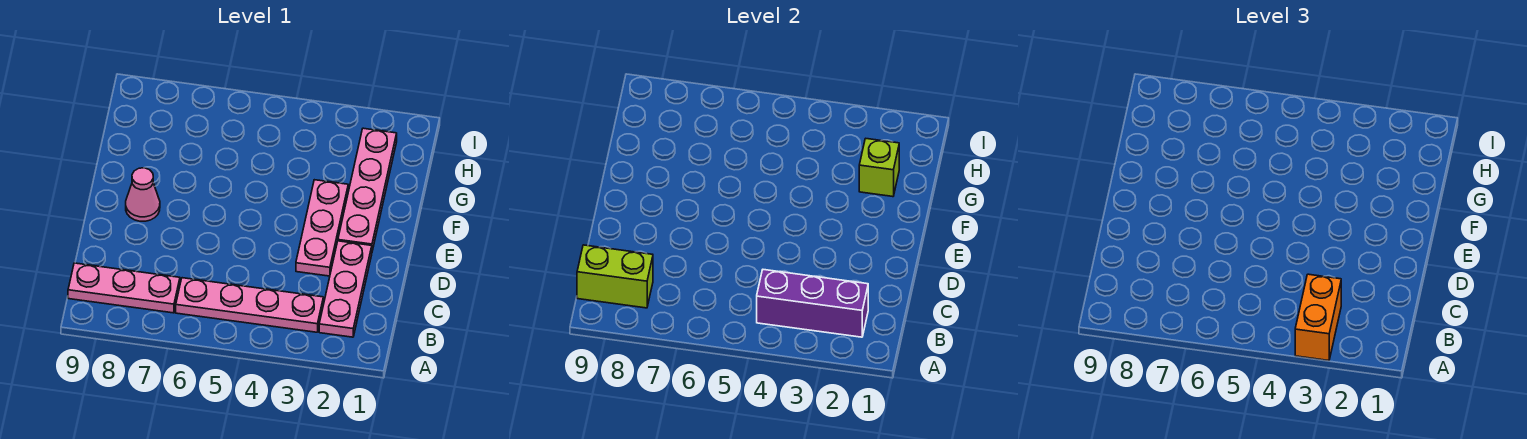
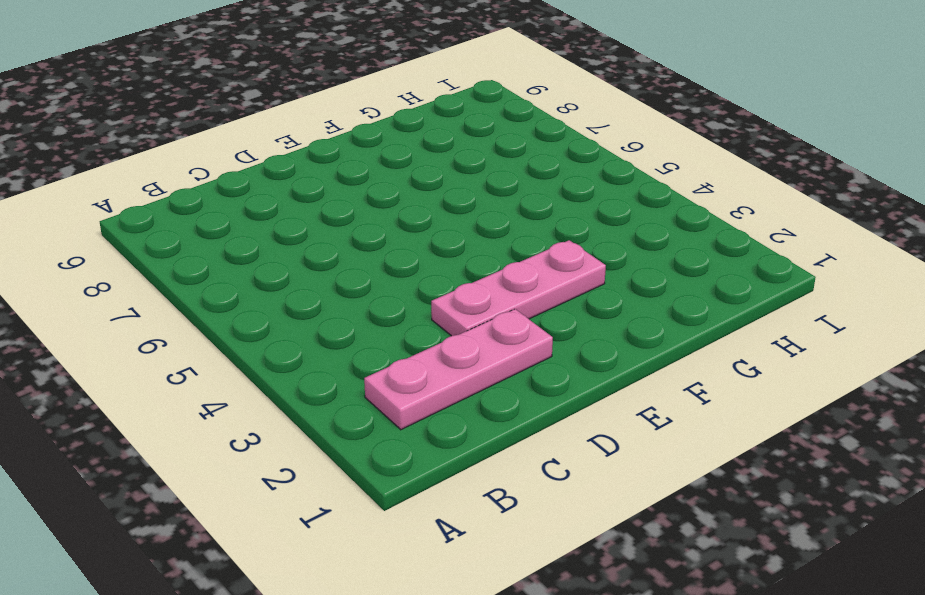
none -> pink 1x4 plate [176,278,323,332]
none -> pink 1x3 plate [68,263,180,313]

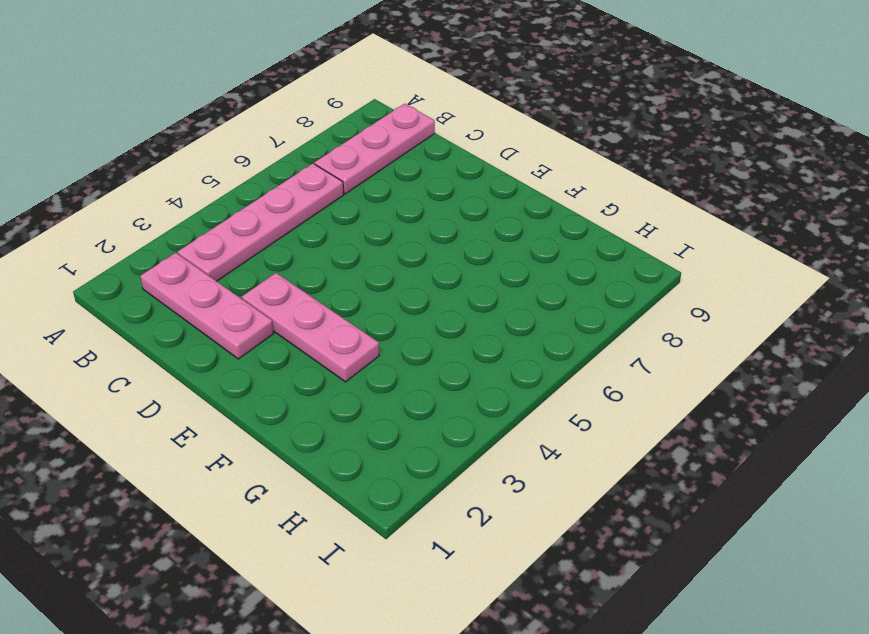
none -> pink 1x4 plate [338,128,397,251]
none -> pink 1x1 cone [126,168,160,221]

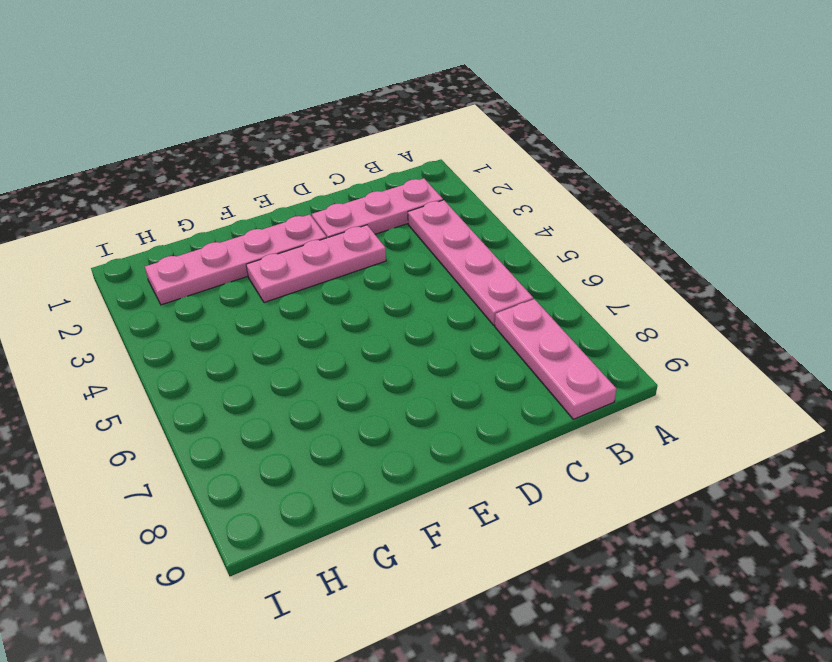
none -> pink 1x1 cone [126,168,160,221]
none -> purple 1x3 brick [757,270,868,337]

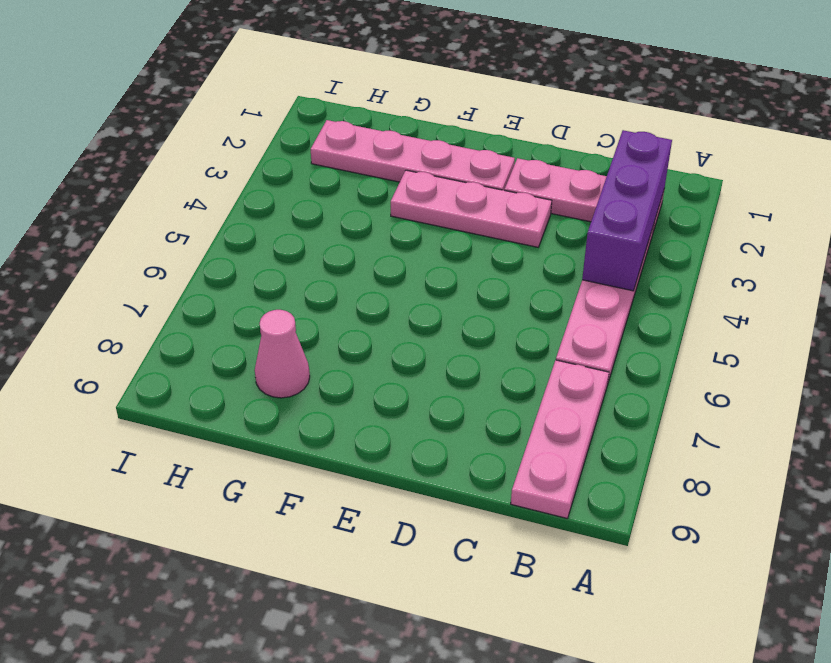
pink 1x1 cone [255,310,310,398] -> pink 1x1 cone moved to [126,168,160,221]
none -> lime 1x2 brick [577,245,653,308]
none -> lime 1x1 brick [859,139,899,197]

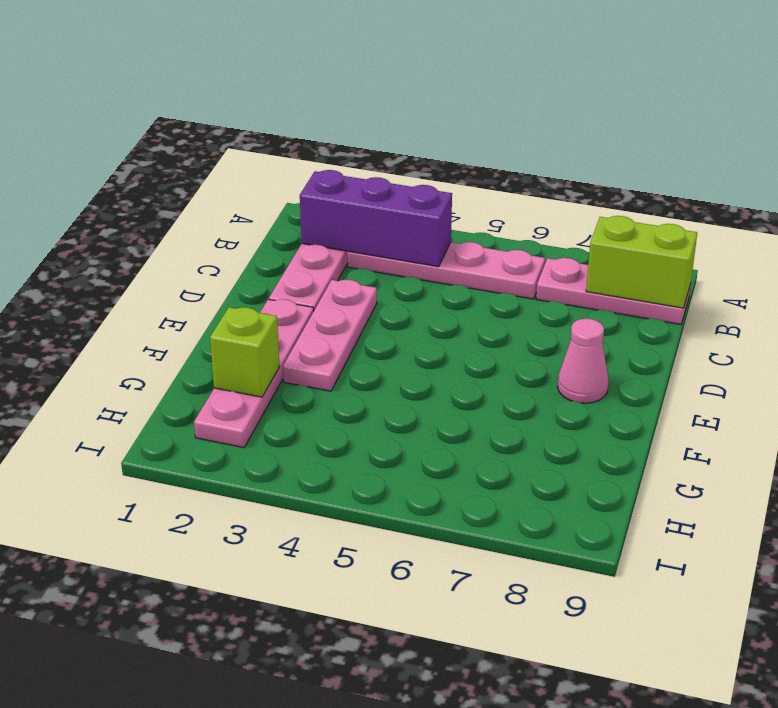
none -> orange 1x2 brick [1295,274,1341,361]

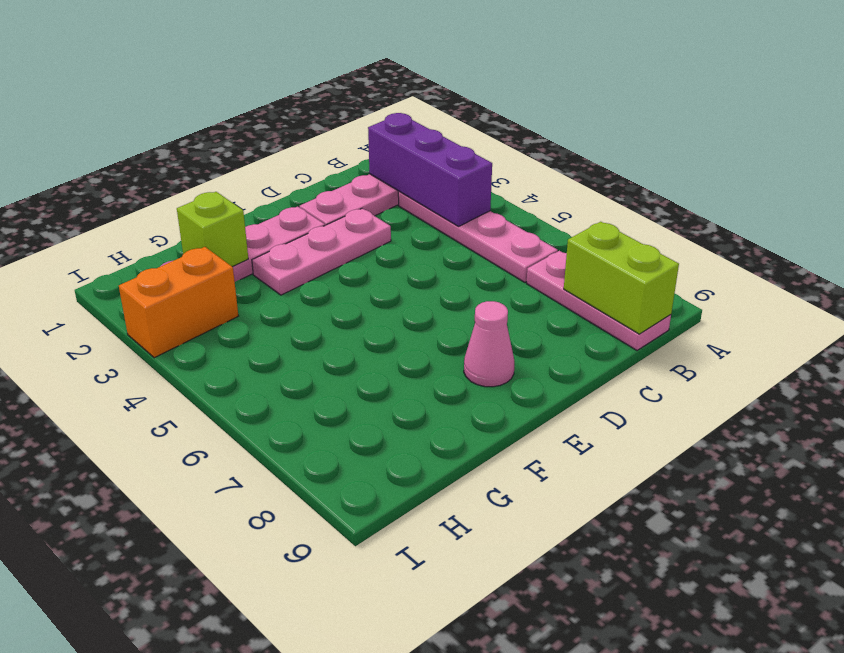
orange 1x2 brick [119,247,238,358] -> orange 1x2 brick moved to [1295,274,1341,361]

